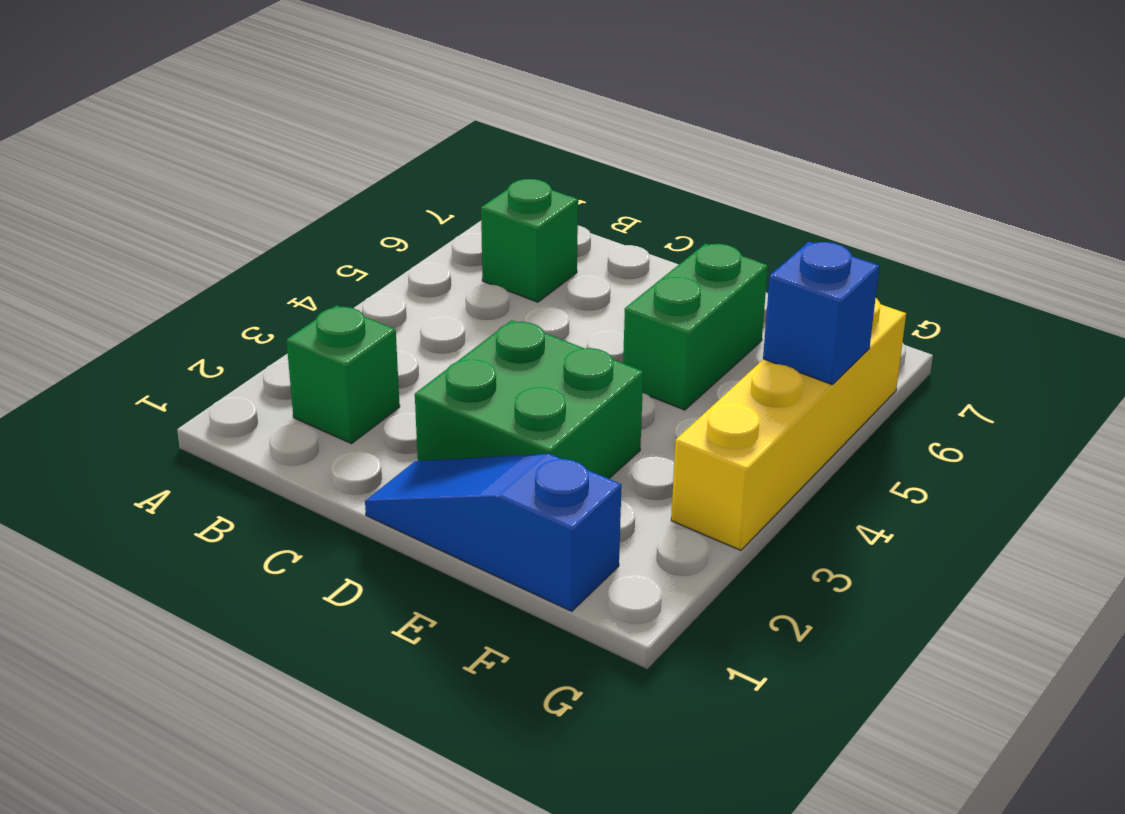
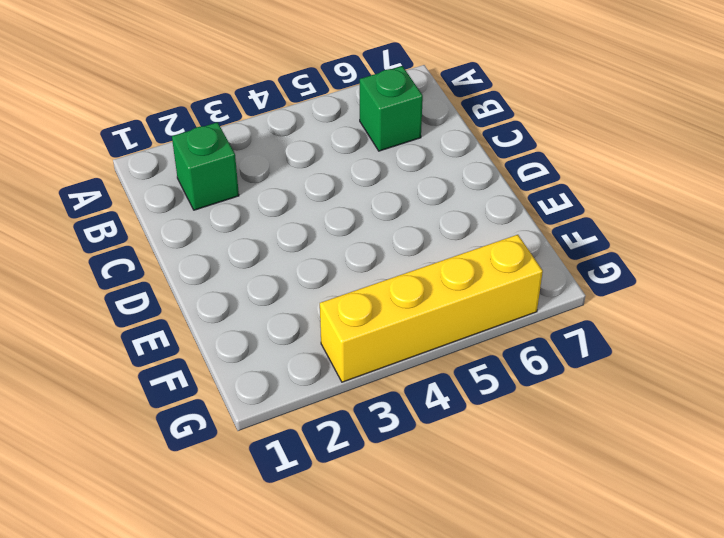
none -> blue 1x3 slope [365,454,622,611]
none -> green 2x2 brick [415,320,643,479]

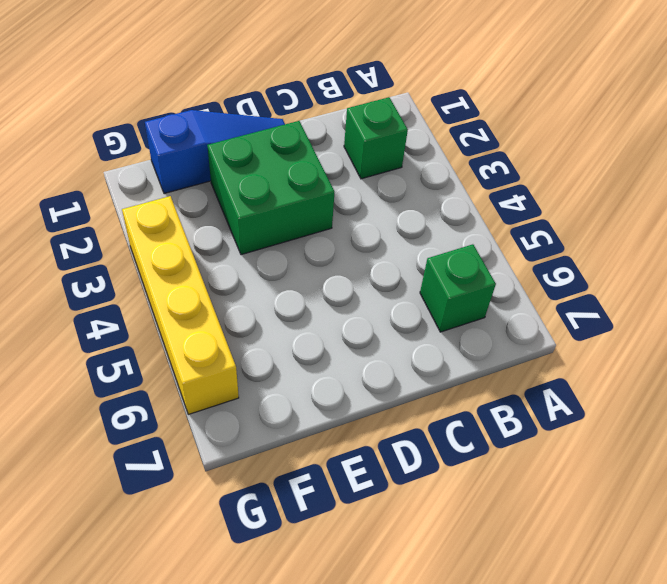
none -> green 1x2 brick [623,243,768,410]
none -> blue 1x1 brick [763,242,879,385]

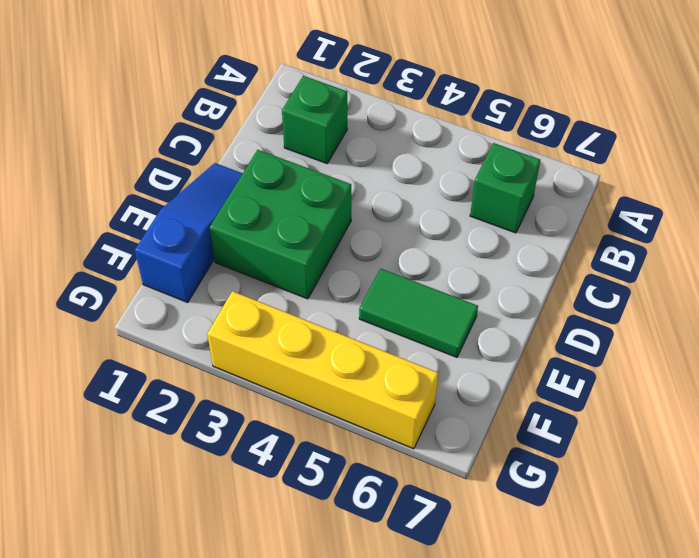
green 1x2 tile [359,269,478,357] -> green 1x2 brick [623,243,768,410]
none -> blue 1x1 brick [763,242,879,385]

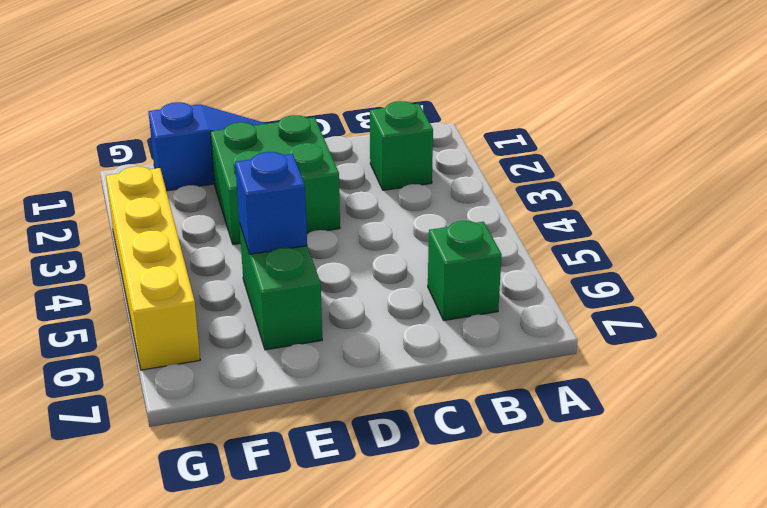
blue 1x1 brick [235,152,307,254] -> blue 1x1 brick moved to [763,242,879,385]

